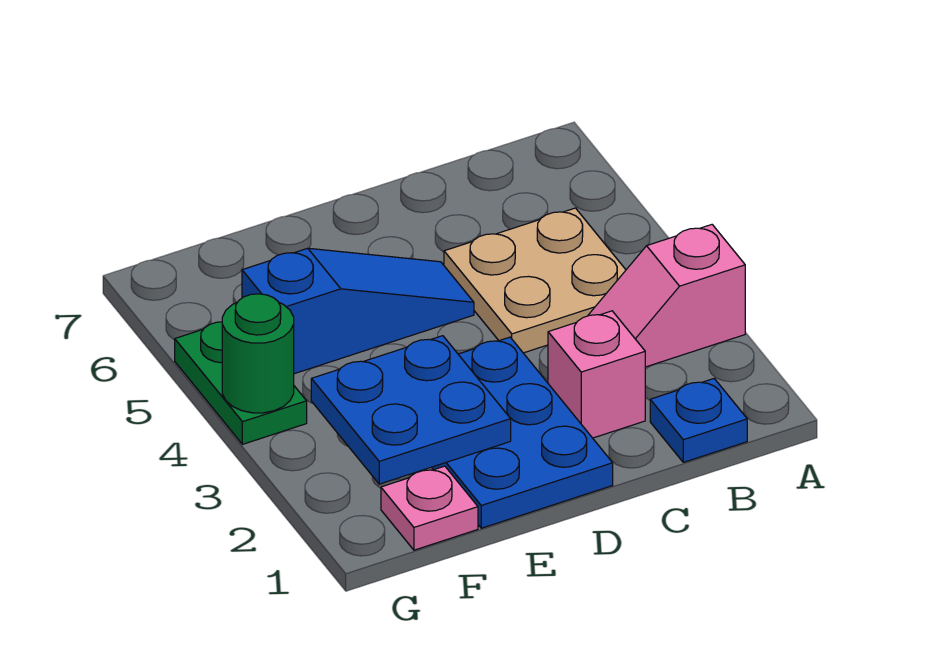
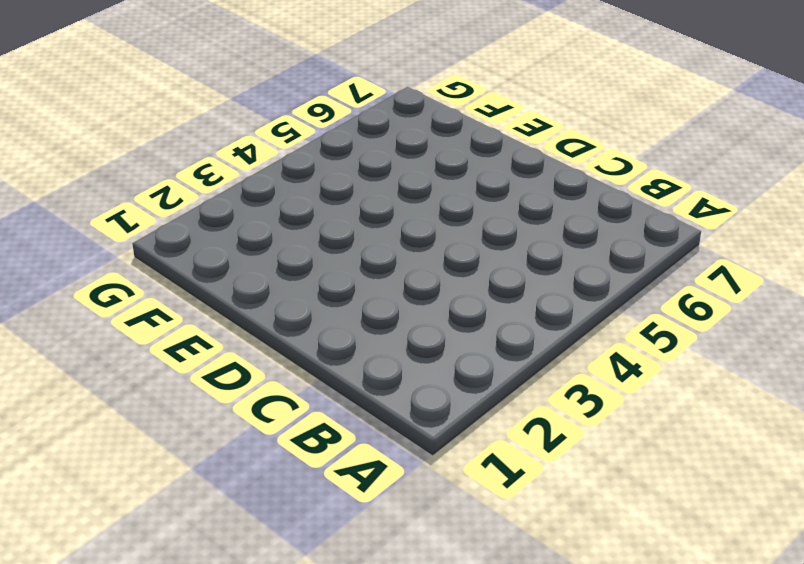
none -> pink 1x2 slope [588,225,745,367]
none -> blue 1x1 plate [650,379,747,462]

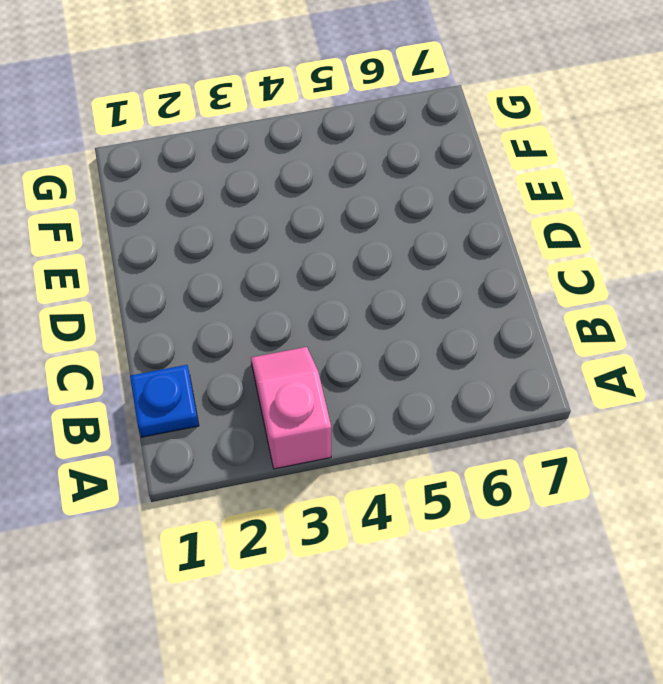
none -> tan 2x2 plate [444,208,626,353]
none -> pink 1x1 brick [548,311,645,438]

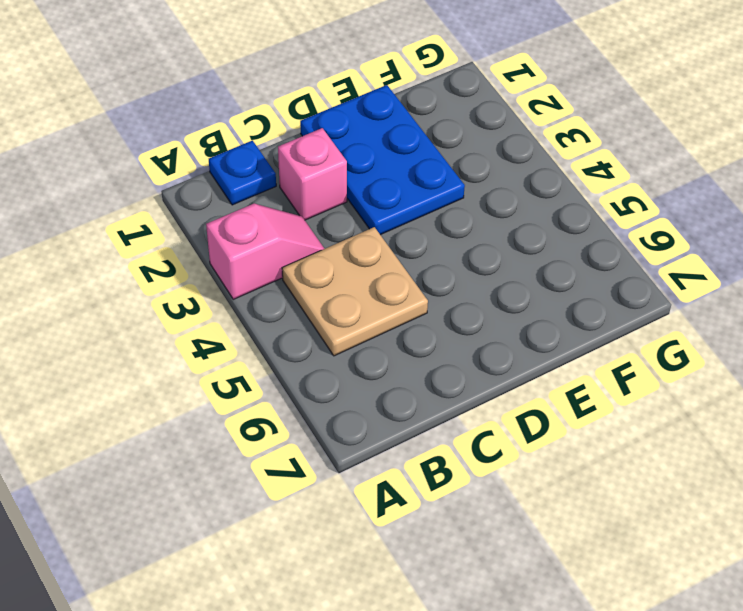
none -> blue 1x3 slope [242,248,474,374]
none -> pink 1x1 plate [381,466,478,550]

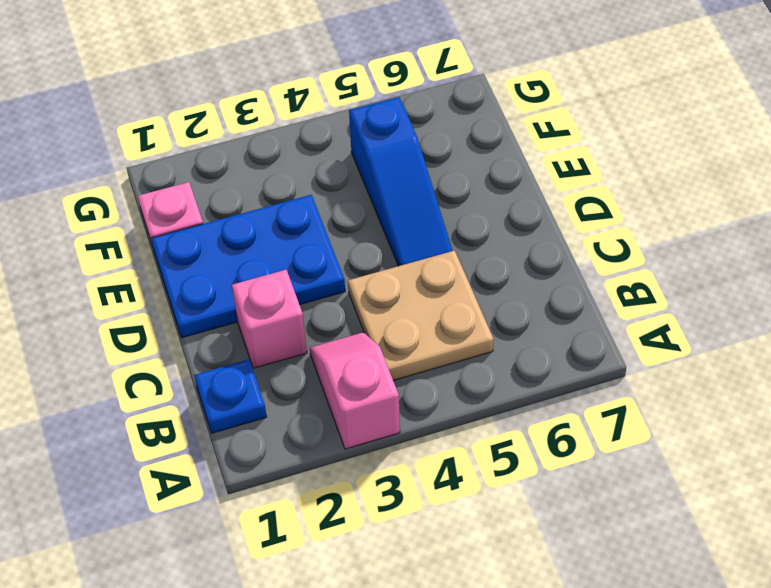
none -> green 1x2 plate [175,322,307,444]
none -> blue 2x2 plate [311,336,511,484]

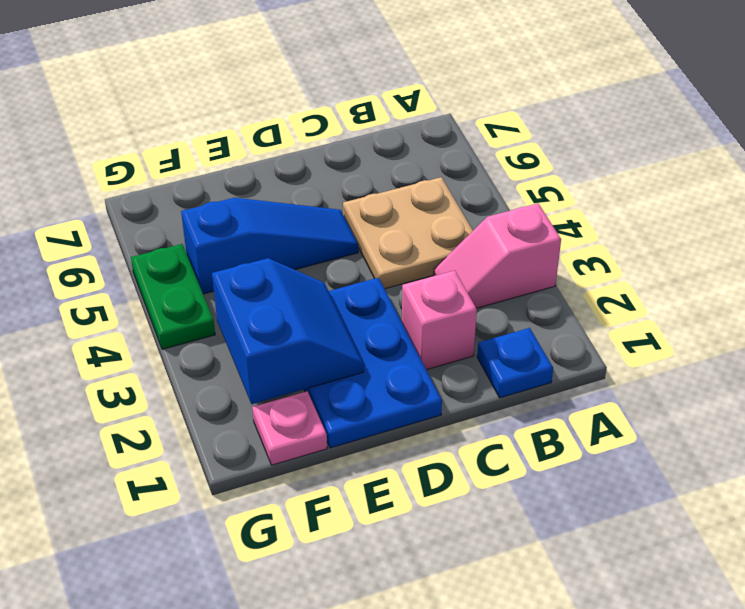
blue 2x2 slope [212,258,364,404] -> blue 2x2 plate [311,336,511,484]
none -> green 1x1 round brick [222,294,294,413]

